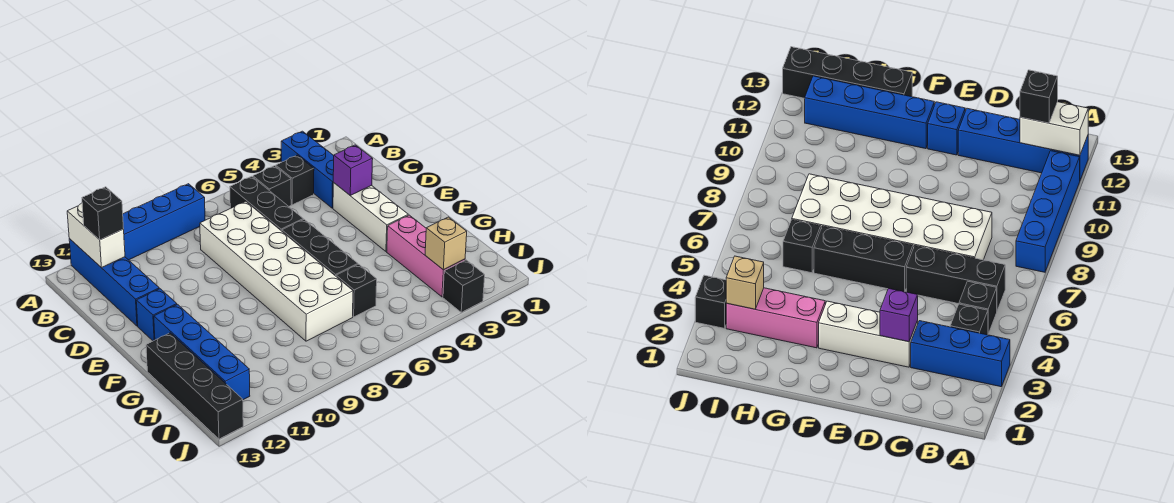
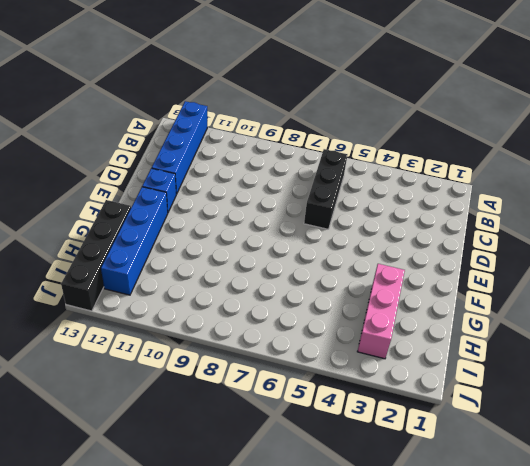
none -> blue 1x3 brick [281,131,334,208]
none -> blue 1x4 brick [123,184,205,260]
none -> black 1x1 brick [276,155,314,205]

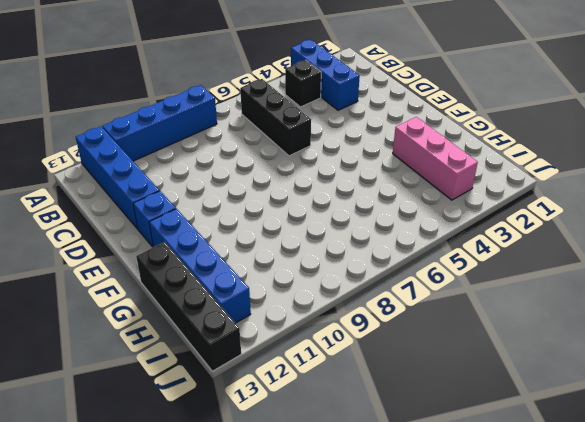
none -> black 1x1 brick [253,166,291,206]
none -> white 2x6 brick [200,201,353,341]
none -> white 1x3 brick [333,183,408,251]

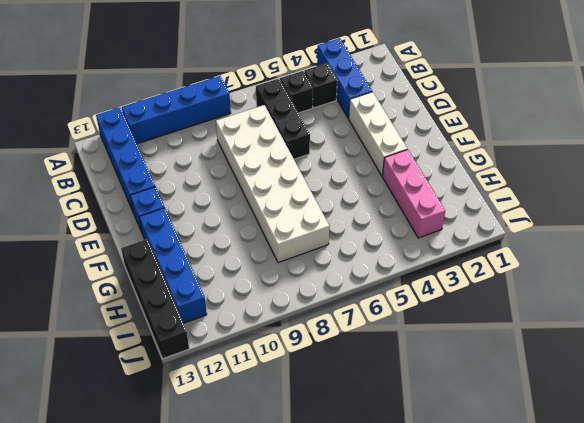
none -> black 1x3 brick [282,219,358,276]
none -> black 1x1 brick [336,264,377,317]
none -> black 1x1 brick [443,260,485,312]

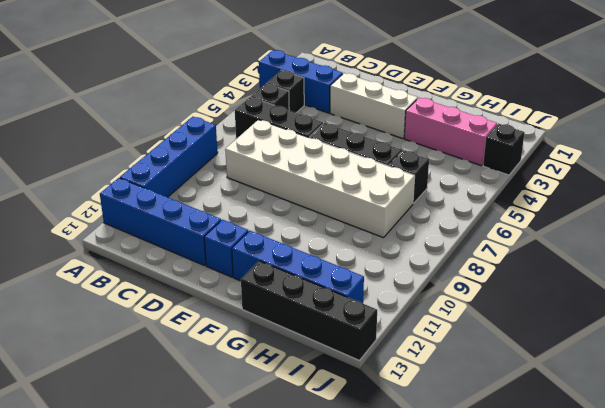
none -> white 1x2 brick [67,203,125,268]
none -> purple 1x1 brick [333,145,373,196]
none -> tan 1x1 brick [425,217,467,270]

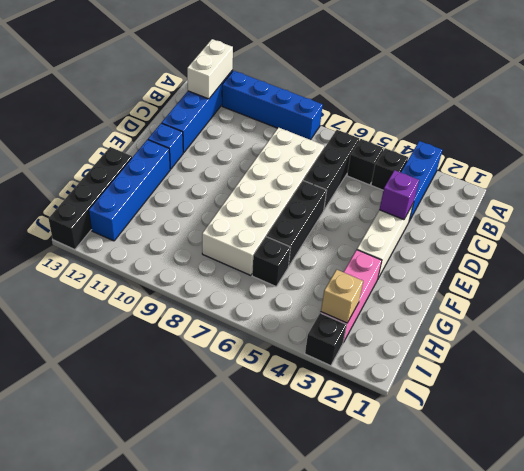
none -> black 1x1 brick [82,187,124,240]

